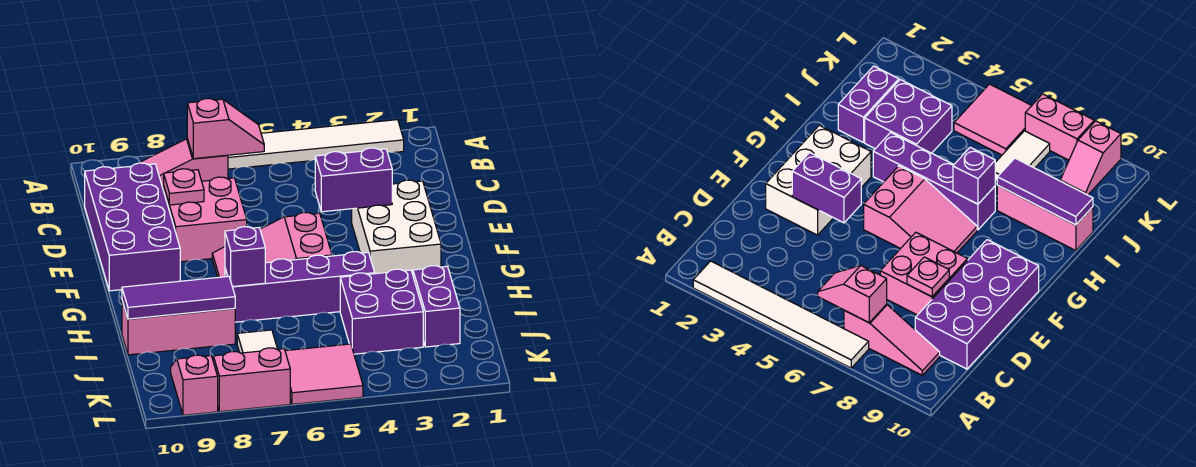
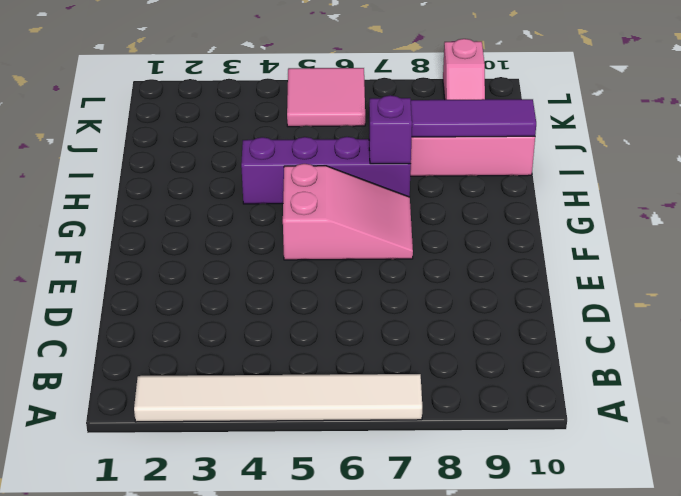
none -> pink 1x3 slope [140,139,228,191]
none -> purple 2x4 brick [85,163,180,291]
none -> pink 2x2 brick [164,177,247,262]

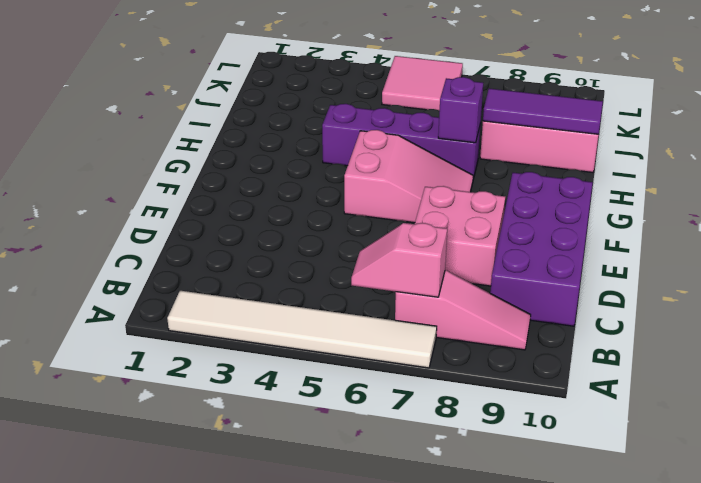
none -> white 2x3 brick [352,180,441,274]
none -> purple 1x2 brick [413,266,460,347]
none -> purple 2x2 brick [340,269,423,354]

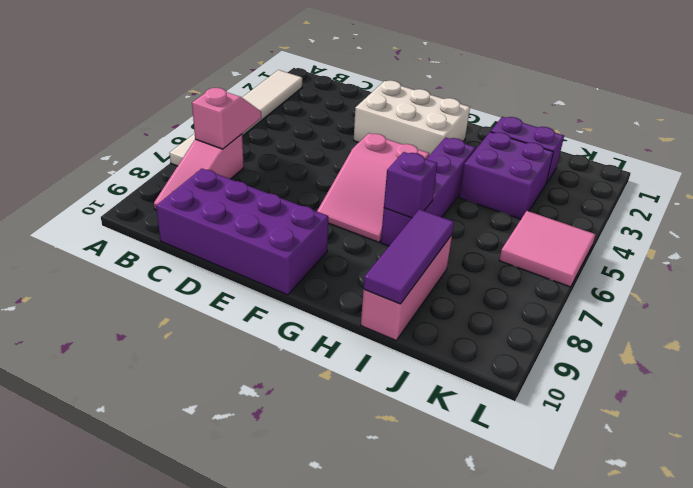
none -> pink 2x2 brick [164,177,247,262]
none -> white 1x2 tile [237,330,277,353]
none -> pink 1x2 slope [171,355,218,415]

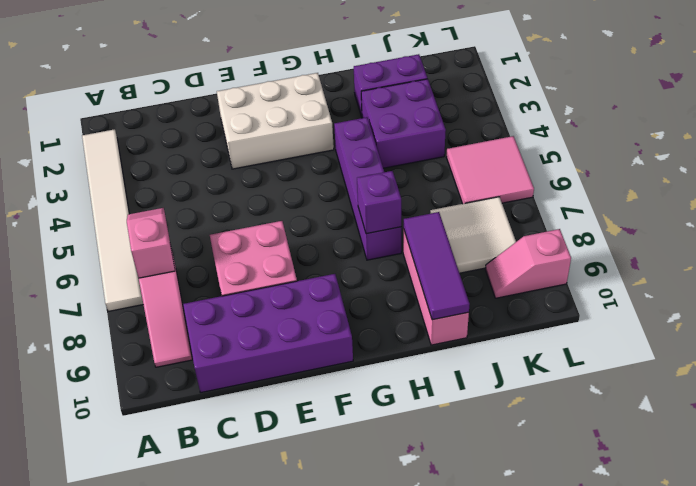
white 2x2 tile [430,197,516,273] -> white 1x2 tile [237,330,277,353]
none -> pink 2x3 slope [212,213,332,277]
none -> pink 1x2 brick [213,348,290,412]
none -> pink 1x1 plate [164,169,204,205]

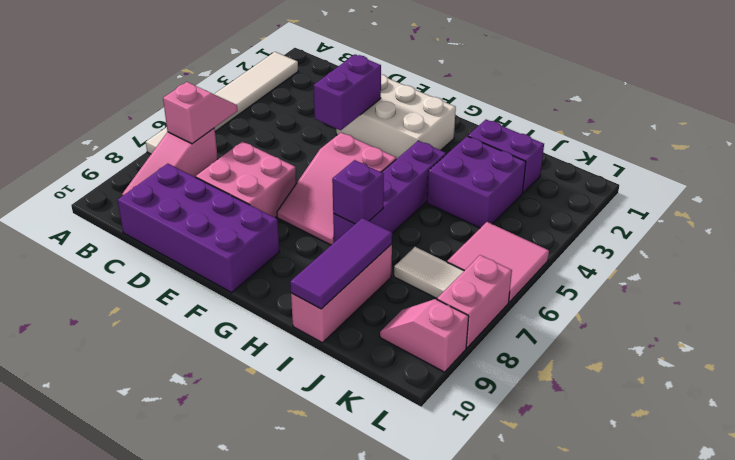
none -> pink 1x1 plate [164,169,204,205]

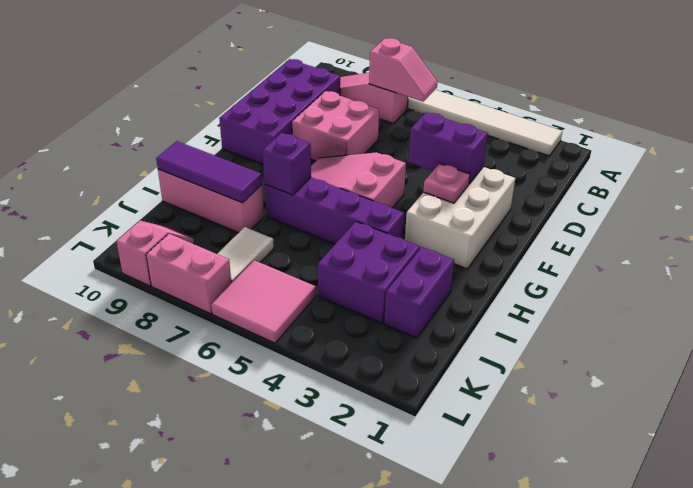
pink 1x1 plate [423,163,470,203] -> pink 1x1 plate moved to [164,169,204,205]

